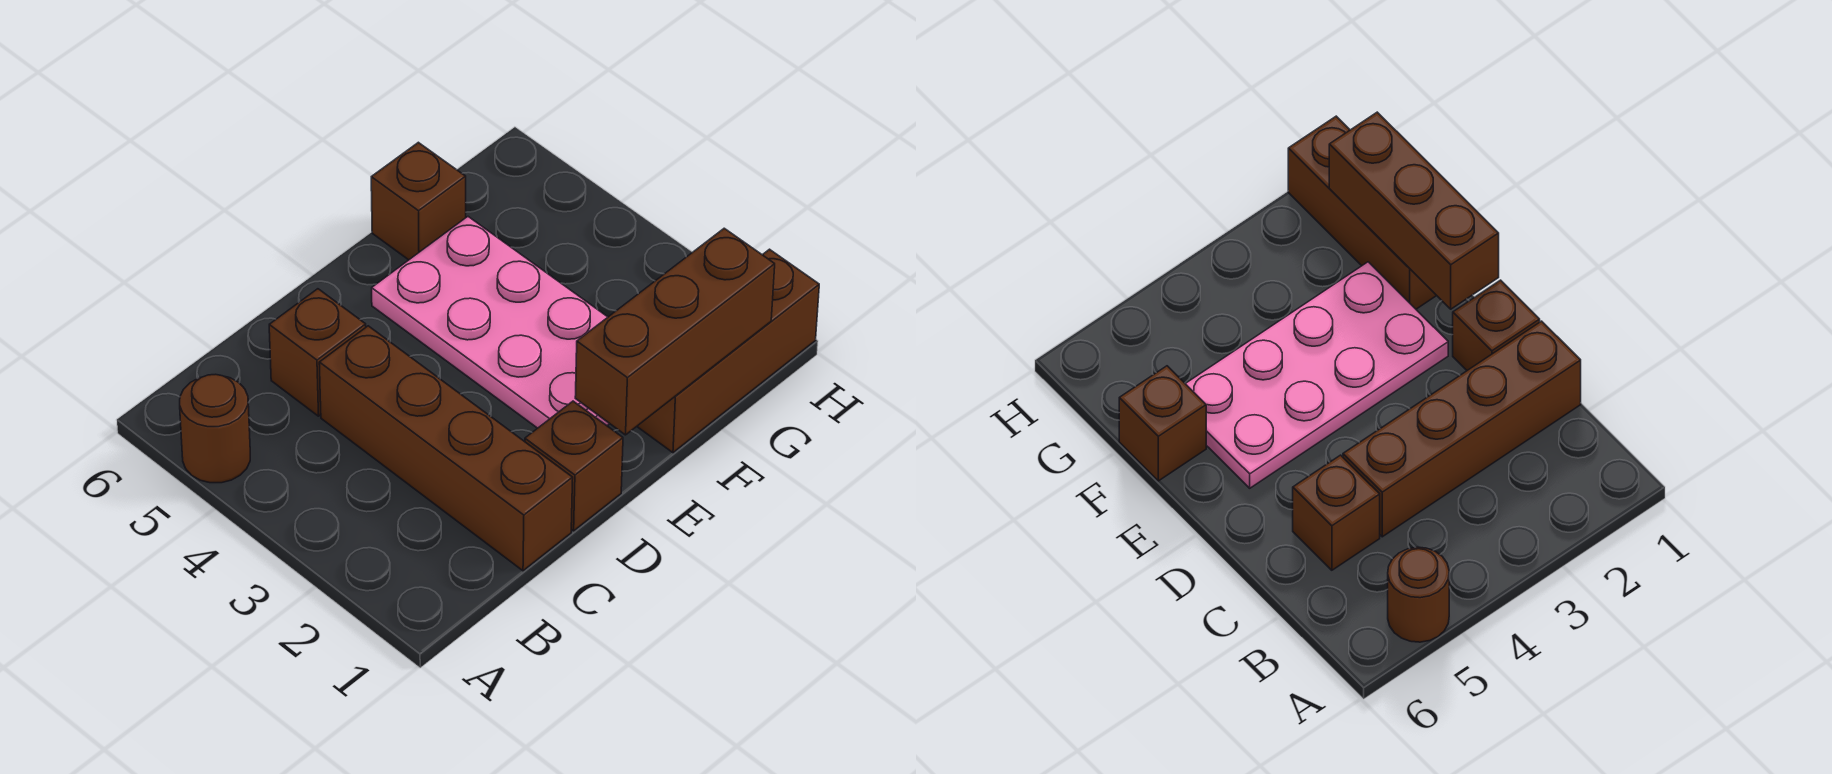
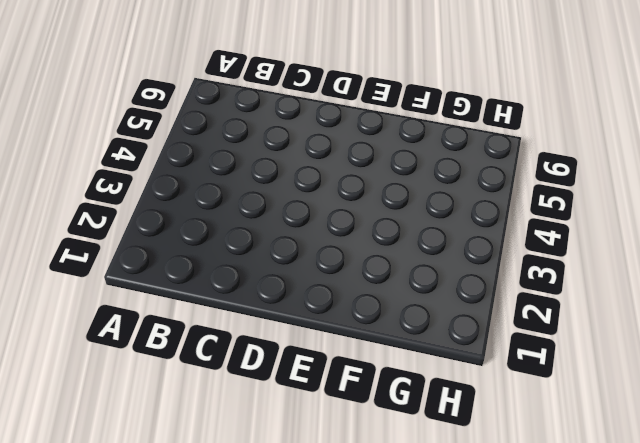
none -> brown 1x1 round brick [180,374,250,483]
none -> brown 1x4 brick [319,326,573,571]

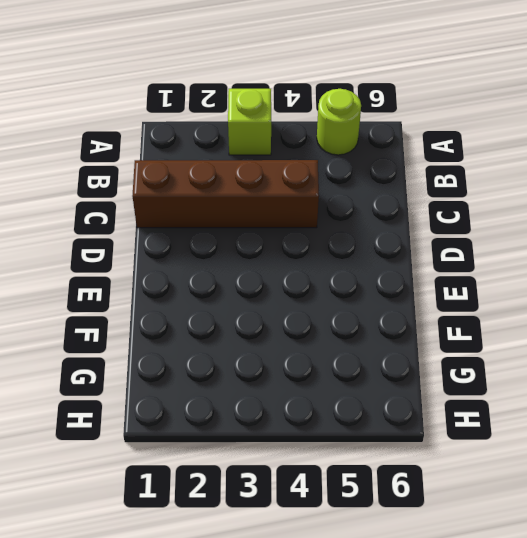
lime 1x1 brick [228,89,271,155] -> none
lime 1x1 round brick [317,89,361,155] -> brown 1x1 round brick [180,374,250,483]
none -> brown 1x1 brick [269,289,366,416]
none -> brown 1x1 brick [525,401,623,531]

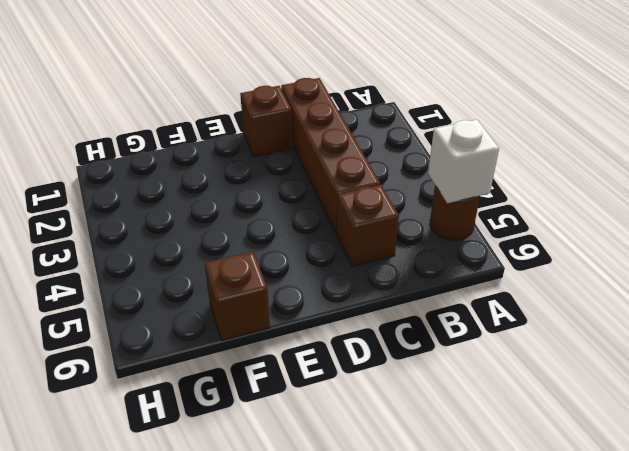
white 1x1 brick [428,120,499,203] -> none
none -> pink 2x4 plate [372,217,610,428]
none -> brown 1x3 brick [637,249,819,453]

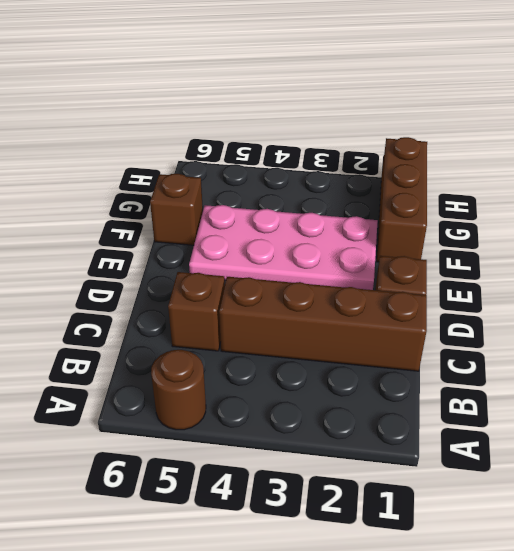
none -> brown 1x3 brick [575,228,775,435]

